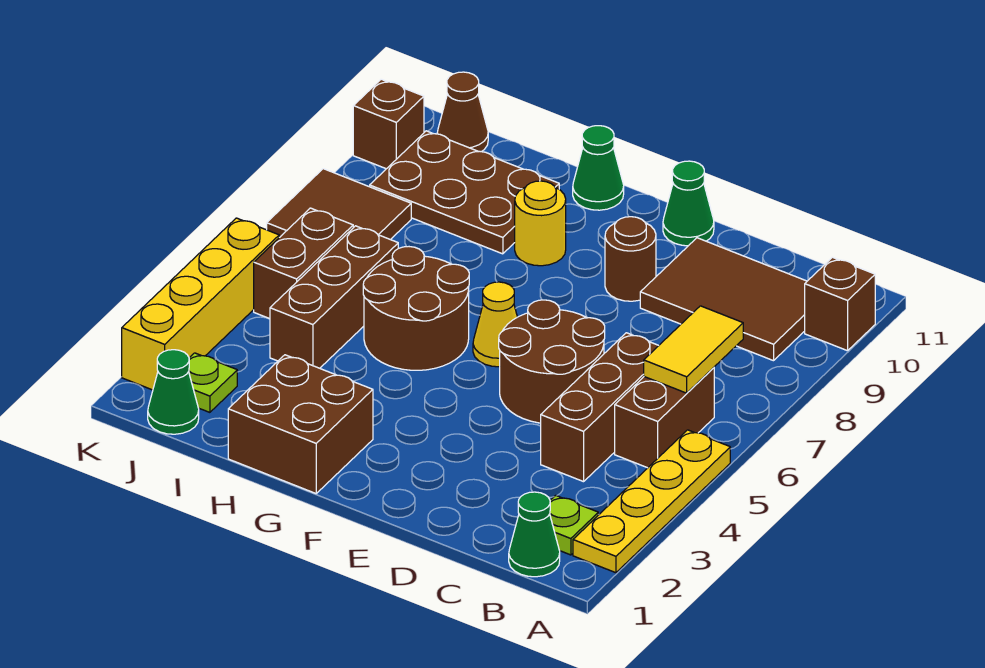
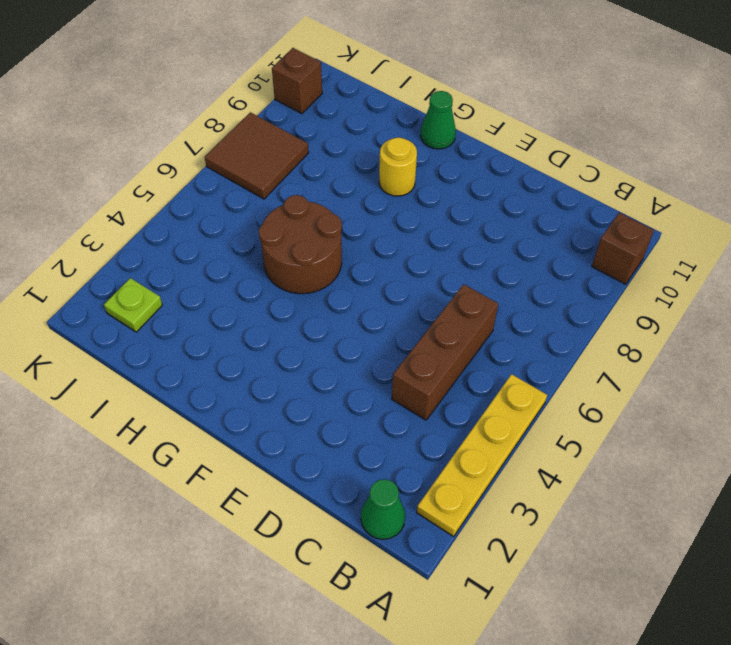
none -> lime 1x1 plate [550,495,598,555]
none -> brown 1x2 brick [615,368,714,468]
none -> brown 2x3 tile [640,238,807,361]

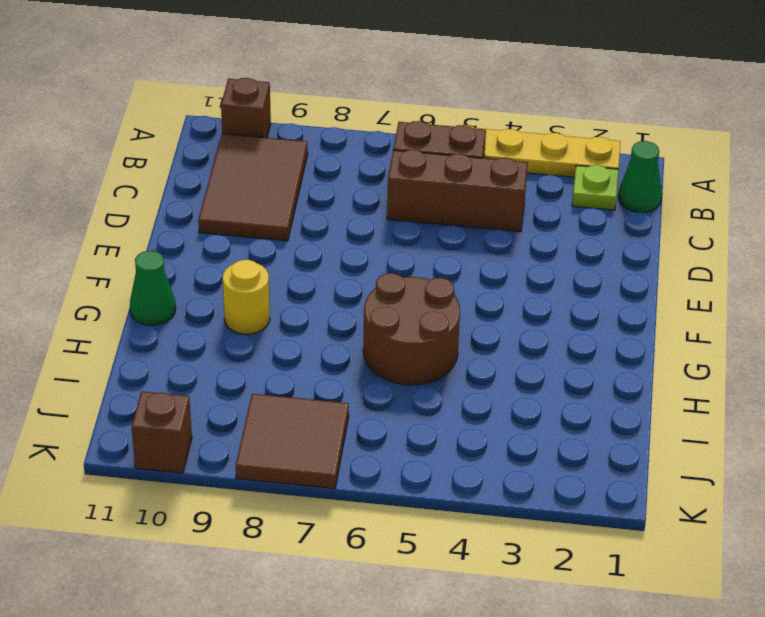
none -> brown 2x2 round brick [499,300,605,423]
none -> brown 1x1 round brick [605,217,656,301]
none -> green 1x1 cone [663,161,714,246]

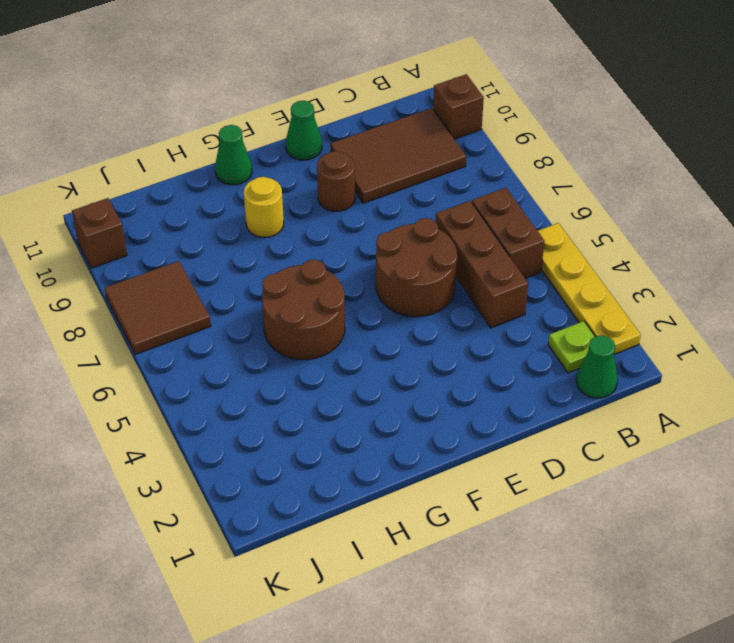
none -> yellow 1x1 cone [473,282,517,367]
none -> brown 2x2 brick [228,355,373,493]
none -> brown 2x3 plate [370,131,559,254]

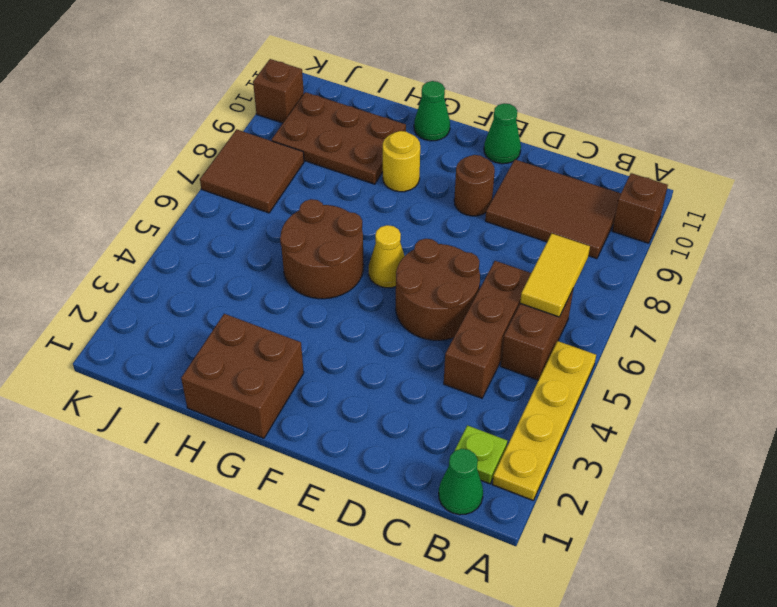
none -> brown 1x3 brick [270,226,398,368]
none -> green 1x1 cone [148,350,199,434]
none -> lime 1x1 plate [189,353,237,412]

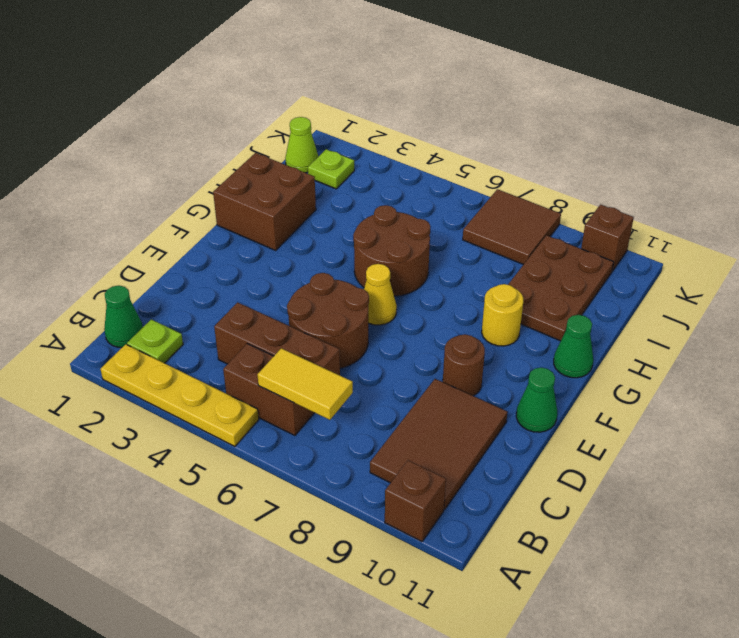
lime 1x1 cone [285,117,319,173] -> green 1x1 cone [148,350,199,434]
none -> brown 1x3 brick [270,226,398,368]
none -> brown 1x2 brick [254,208,353,319]
none -> brown 1x1 cone [437,72,488,152]

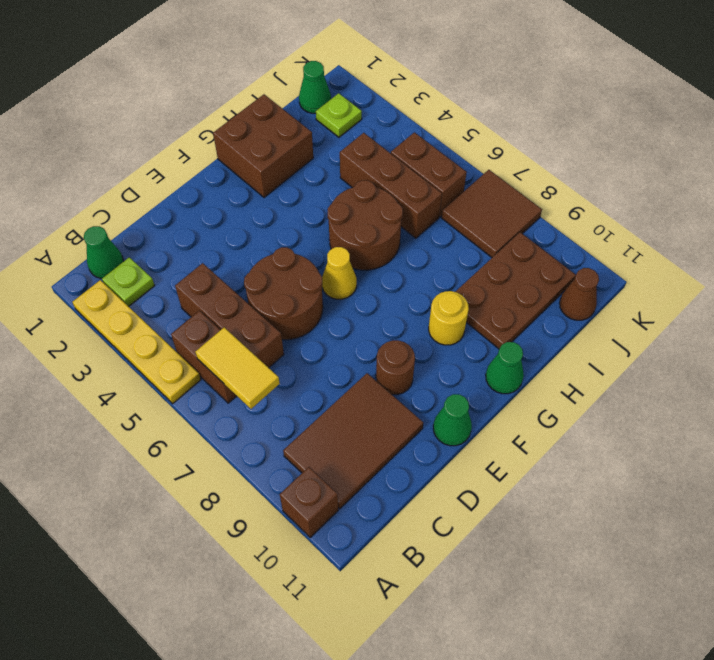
none -> yellow 1x4 brick [122,218,279,390]
none -> brown 1x1 brick [353,79,424,169]

